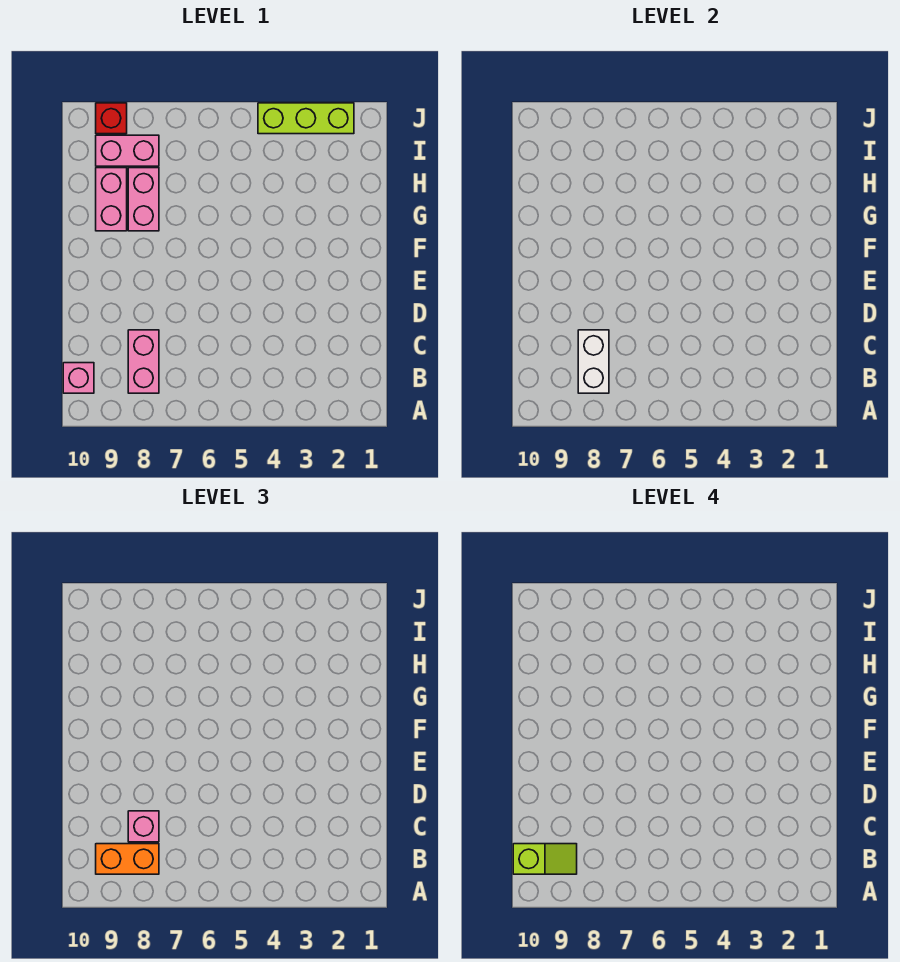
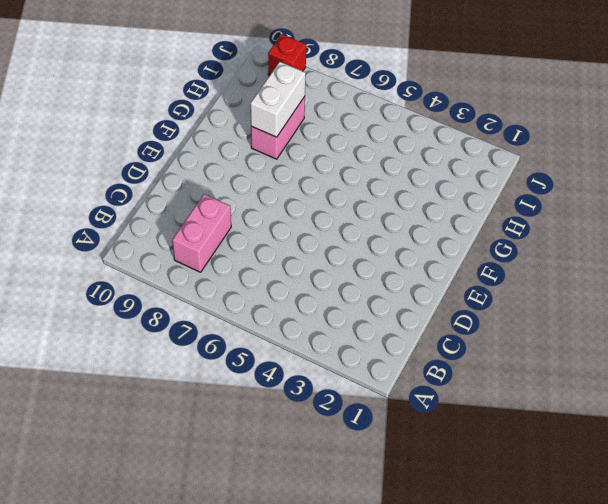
white 1x2 brick [250,62,306,137] -> white 1x2 brick moved to [578,330,609,393]
none -> pink 1x1 brick [63,363,94,393]
none -> pink 1x2 brick [96,168,127,231]

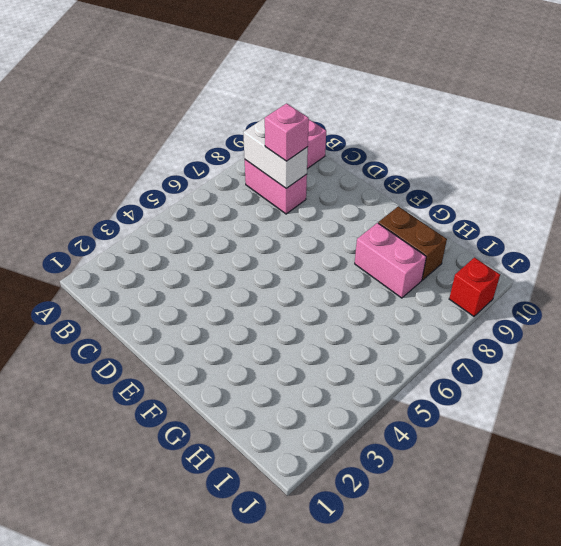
brown 1x2 brick [378,206,447,280] -> pink 1x2 brick [96,168,127,231]
none -> pink 1x2 brick [96,135,159,166]
none -> lime 1x3 brick [258,103,354,134]

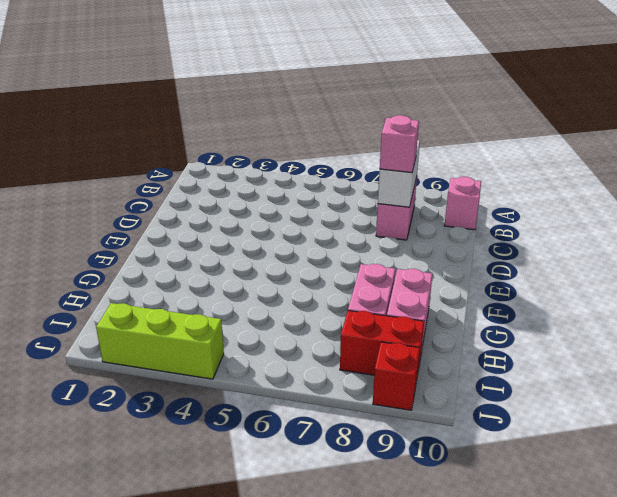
red 1x2 brick [340,311,424,376] -> pink 1x2 brick [96,135,159,166]
none -> orange 1x2 brick [96,844,159,874]
none -> lime 1x2 slope [513,844,577,874]

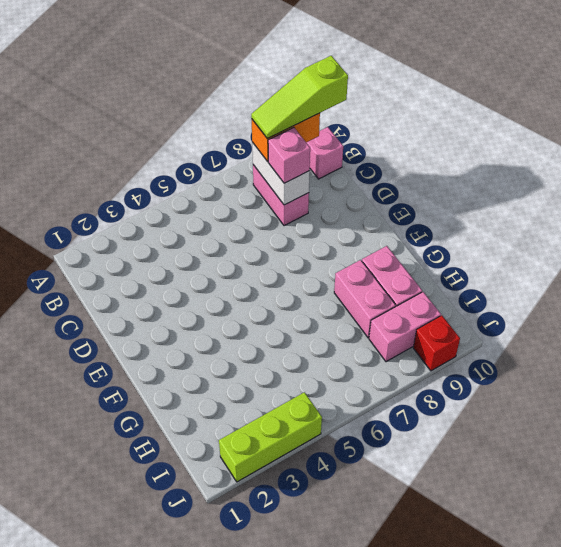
lime 1x3 slope [251,56,348,139] -> lime 1x2 slope [513,844,577,874]

